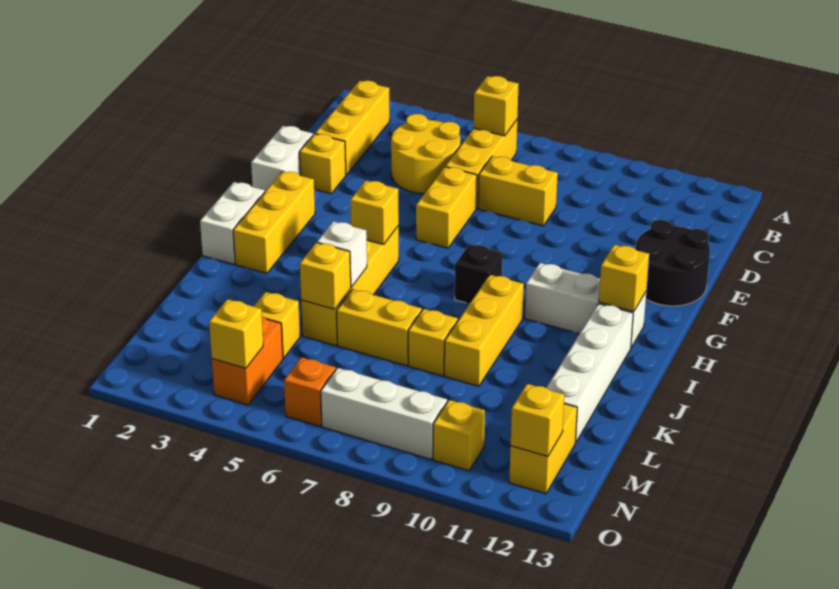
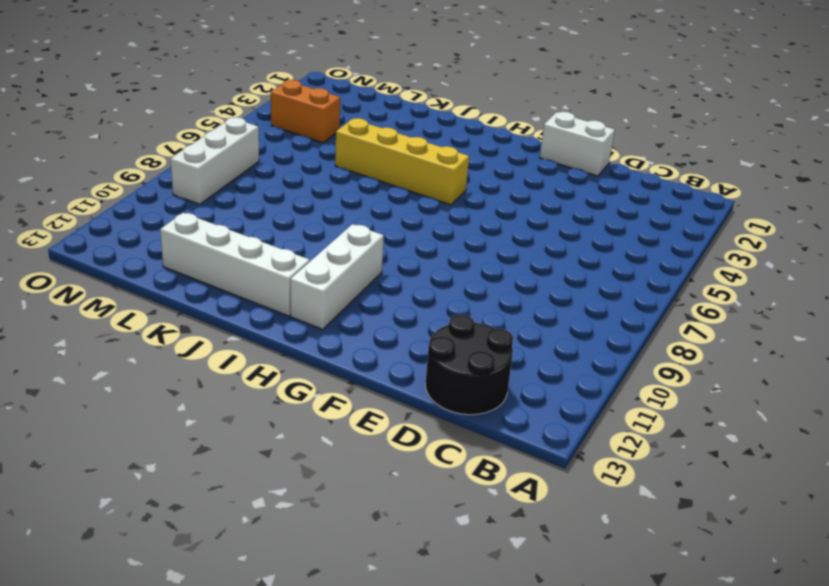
black 2x2 round brick [425,315,513,415] -> black 2x2 round brick moved to [636,220,710,306]
none -> yellow 1x3 brick [315,81,390,175]
none -> yellow 1x3 brick [445,120,517,209]
none -> yellow 2x2 round brick [391,114,460,194]
none -> yellow 1x2 brick [478,156,558,226]

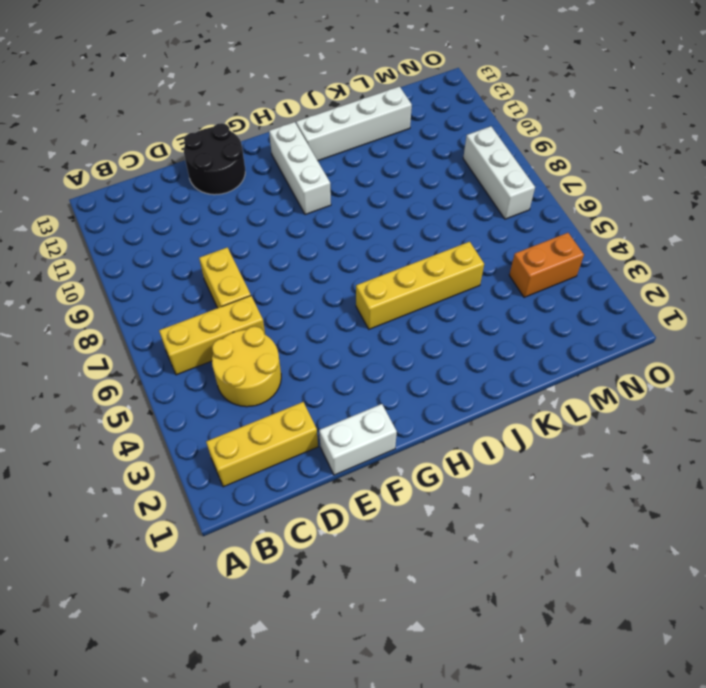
none -> yellow 1x1 brick [300,134,346,194]
none -> yellow 1x2 brick [416,167,477,248]
none -> yellow 1x3 brick [233,171,315,274]
none -> white 1x2 brick [200,182,265,264]

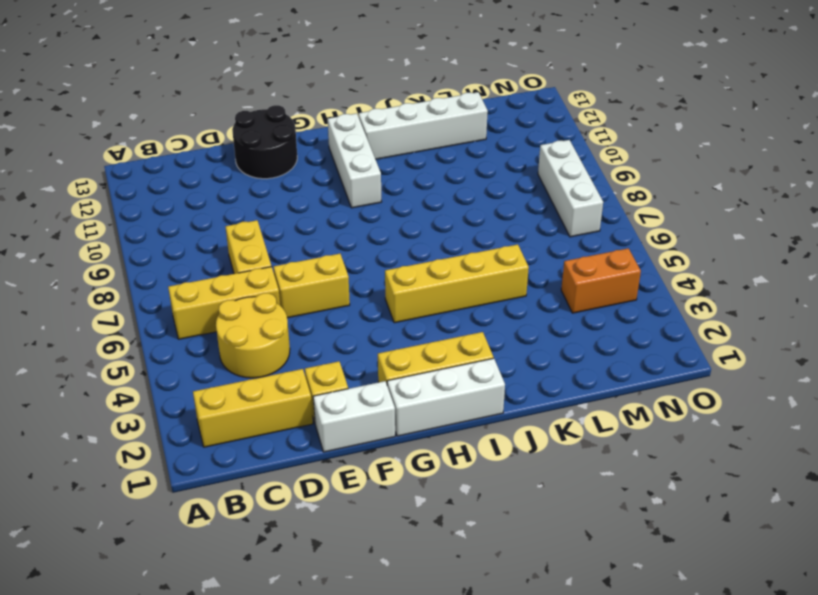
white 1x3 brick [387,358,505,436] -> white 1x2 brick [200,182,265,264]
none -> black 1x1 brick [455,244,503,304]
none -> yellow 1x3 brick [444,275,524,386]
none -> yellow 1x2 brick [337,289,422,366]
none -> yellow 1x1 brick [408,309,458,376]

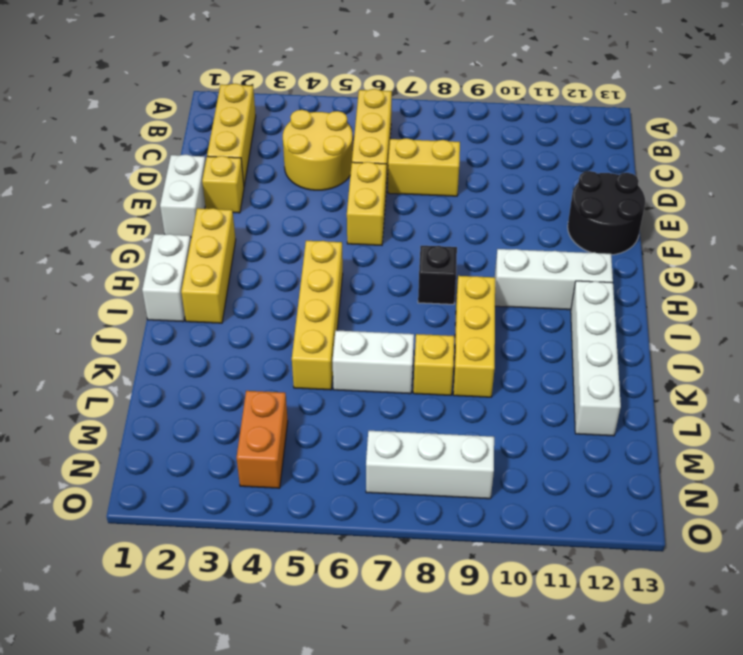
white 1x2 brick [332,330,414,394] -> yellow 1x2 brick [337,289,422,366]
none -> yellow 1x1 brick [254,292,300,358]
none -> yellow 1x2 brick [509,404,577,494]
none -> orange 1x1 brick [284,357,336,426]
none -> yellow 1x1 brick [433,400,485,471]

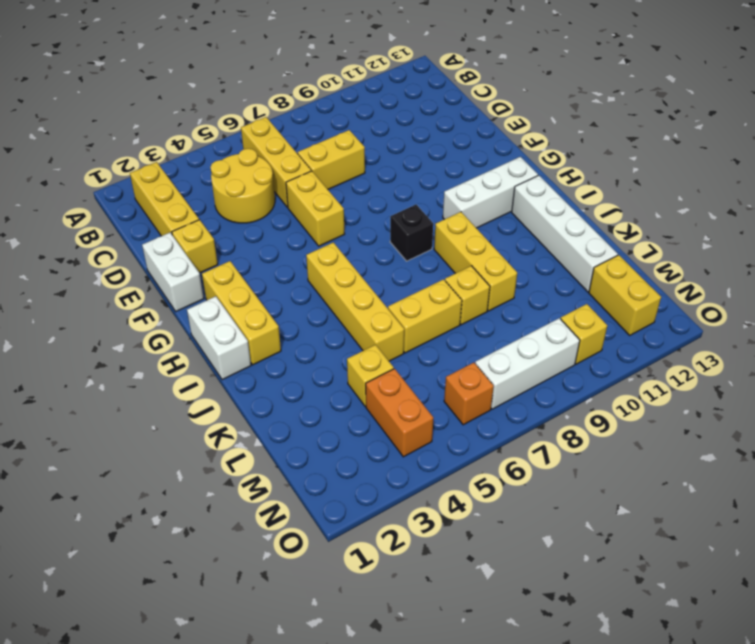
none -> black 2x2 round brick [636,220,710,306]
none -> yellow 1x1 brick [474,76,519,136]
none -> yellow 1x1 brick [350,181,399,244]
none -> yellow 1x1 brick [599,245,649,311]

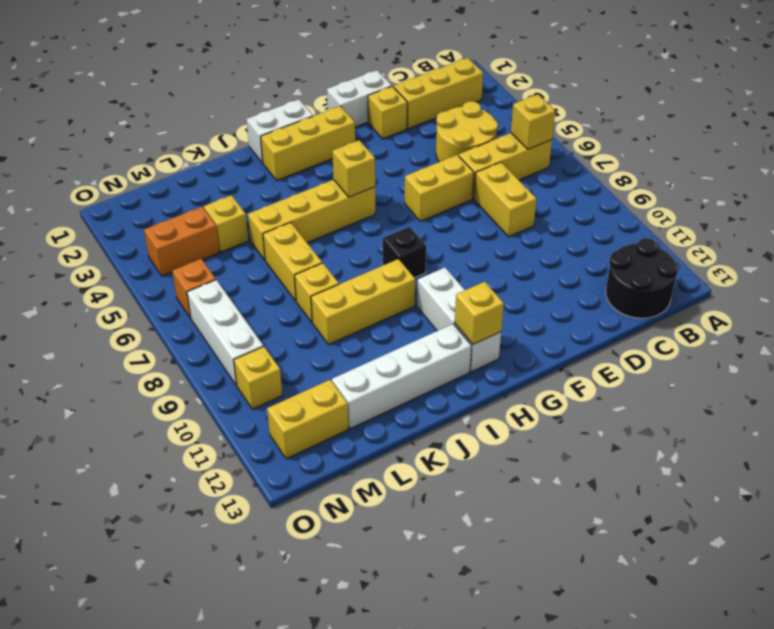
black 2x2 round brick [606,238,679,318] -> black 2x2 round brick moved to [636,220,710,306]
none -> white 1x1 brick [317,221,367,287]
none -> yellow 1x1 brick [300,243,351,309]
none -> yellow 1x1 brick [209,299,263,368]
none -> yellow 1x1 brick [511,384,564,456]

